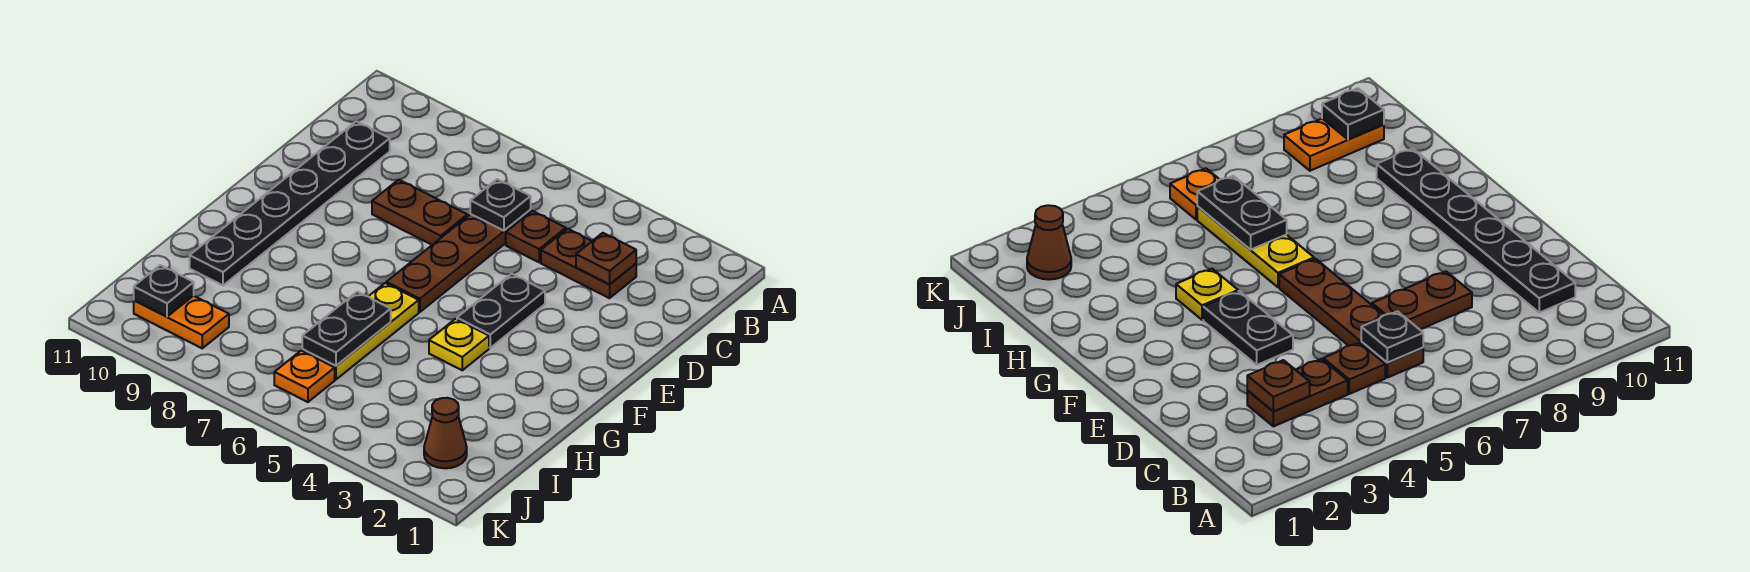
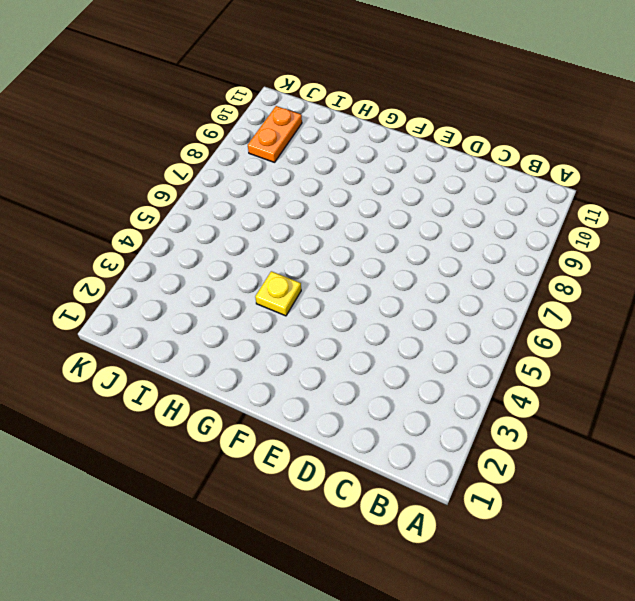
none -> brown 1x2 plate [541,229,636,298]
none -> brown 1x1 plate [506,211,566,262]
none -> brown 1x4 plate [386,210,531,312]

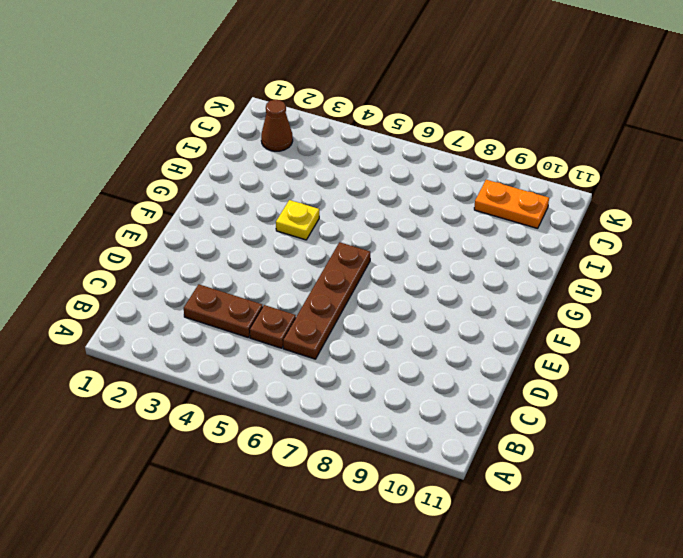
none -> black 1x6 plate [190,121,390,285]
none -> brown 1x2 plate [372,180,467,245]
none -> black 1x2 plate [457,274,545,348]

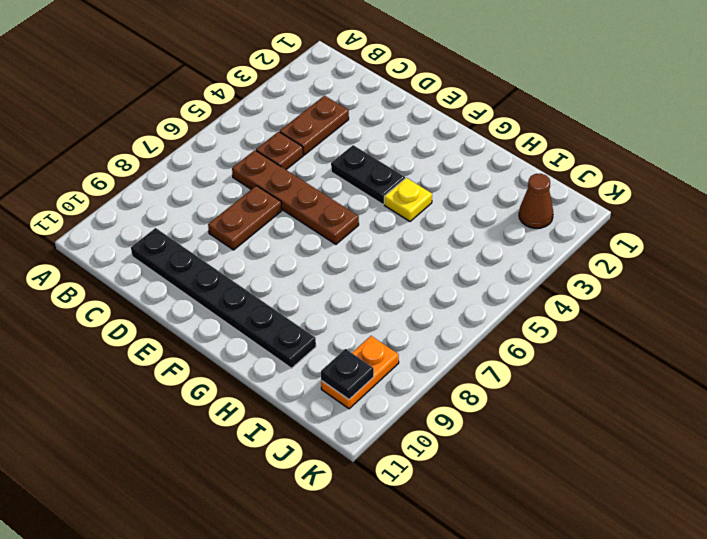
none -> yellow 1x3 plate [302,283,419,380]
none -> orange 1x1 plate [274,351,335,402]
none -> brown 1x1 plate [576,233,636,285]

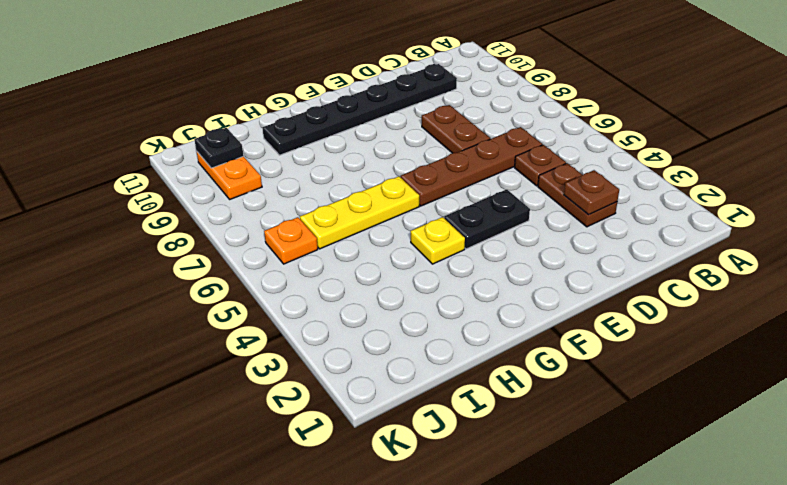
none -> brown 1x1 cone [424,398,467,468]
none -> black 1x1 plate [470,179,531,231]
none -> black 1x2 plate [302,292,391,366]

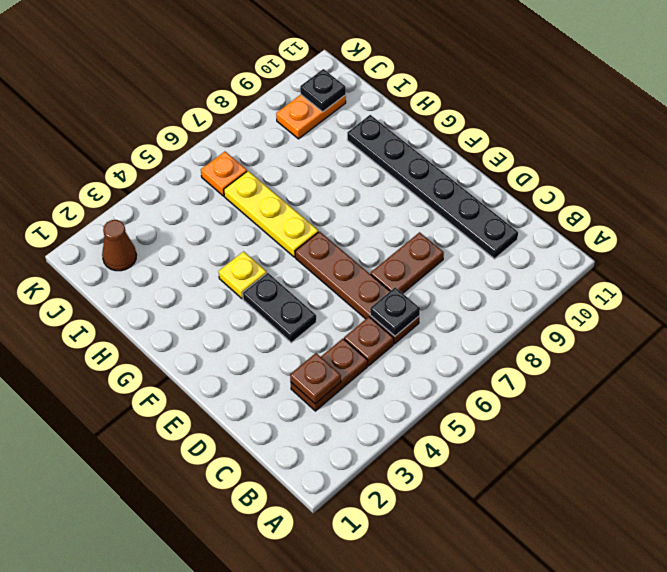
none -> black 1x2 plate [302,292,391,366]

